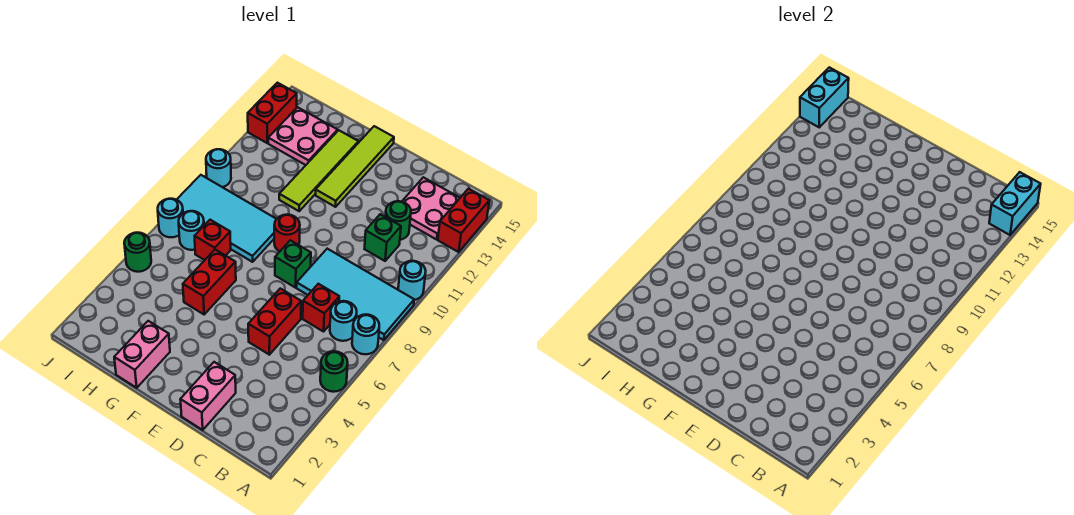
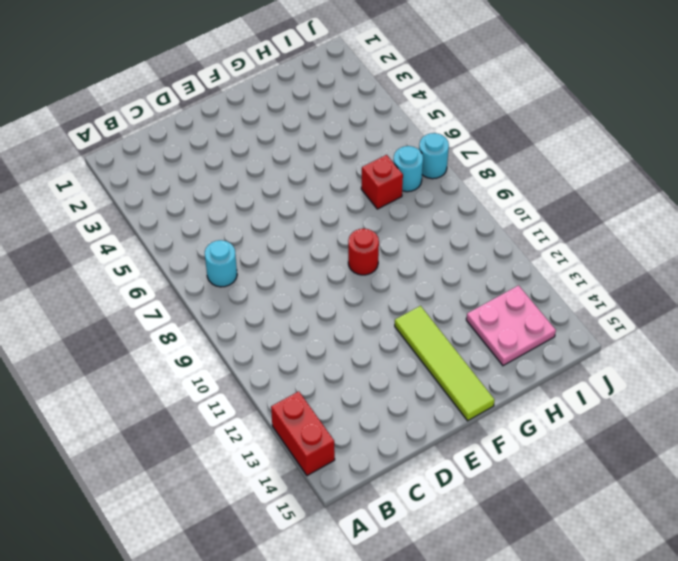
none -> green 1x1 round brick [320,351,348,392]
none -> cyan 1x1 round brick [352,314,379,354]
none -> cyan 2x4 tile [297,249,414,340]

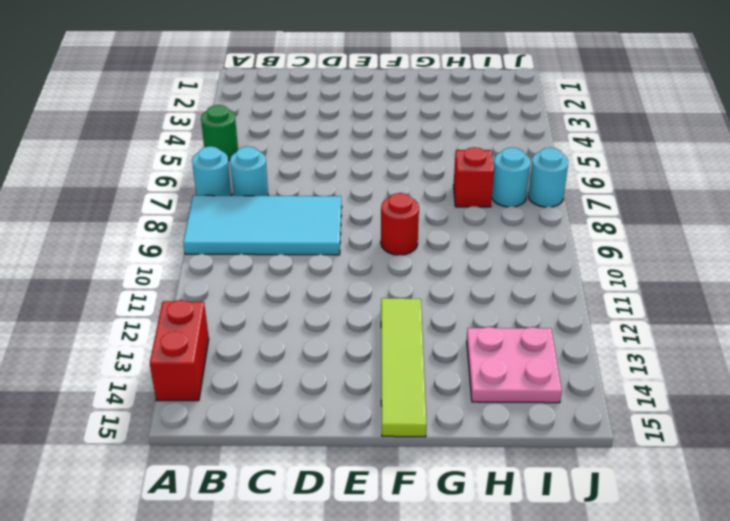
none -> cyan 1x1 round brick [398,261,426,300]
none -> pink 2x2 plate [402,177,460,239]
none -> red 1x1 brick [303,284,339,332]

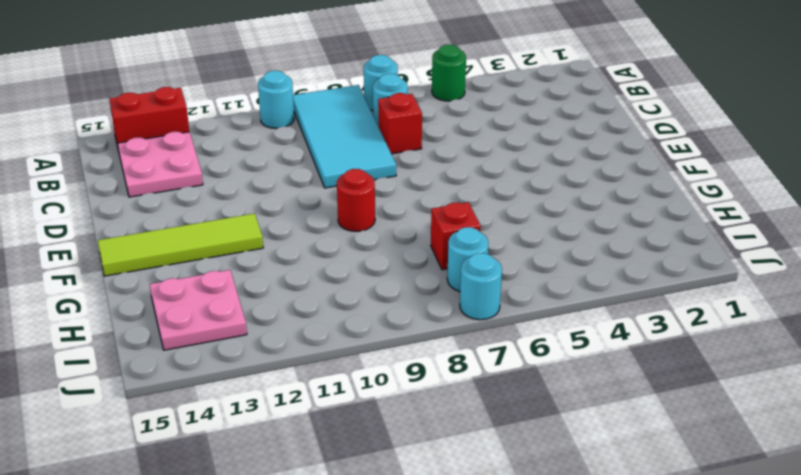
none -> green 1x1 brick [365,214,401,261]
none -> green 1x1 round brick [385,201,411,240]
none -> pink 1x2 brick [180,362,236,430]

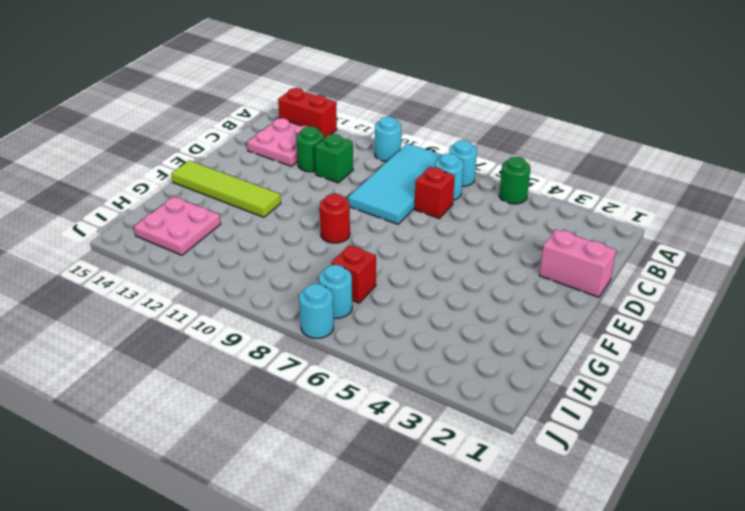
none -> red 1x2 brick [248,289,301,355]
none -> green 1x1 brick [275,240,311,288]
none -> pink 1x2 brick [114,321,170,388]

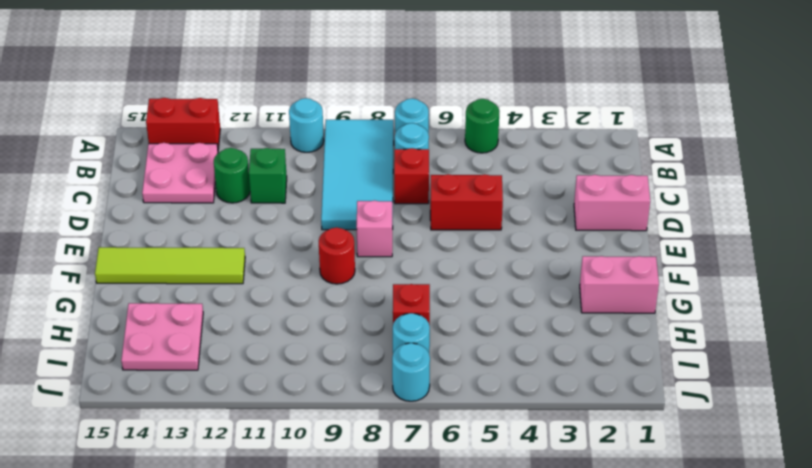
pink 1x1 brick [356,201,392,257] -> green 1x1 brick [275,240,311,288]
none -> red 1x2 brick [183,250,236,314]
none -> cyan 2x4 tile [177,175,276,262]
none -> lime 1x4 tile [279,130,359,211]

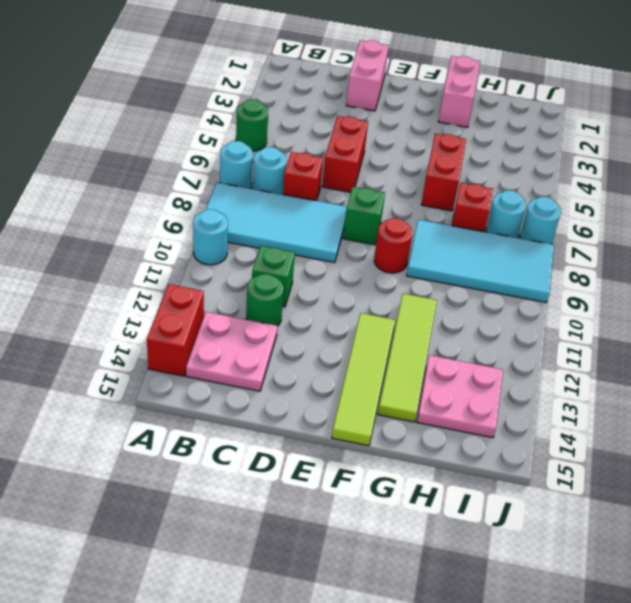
none -> green 1x1 round brick [124,232,151,272]
none -> cyan 1x1 round brick [206,149,231,187]
none -> red 1x2 brick [248,83,297,143]

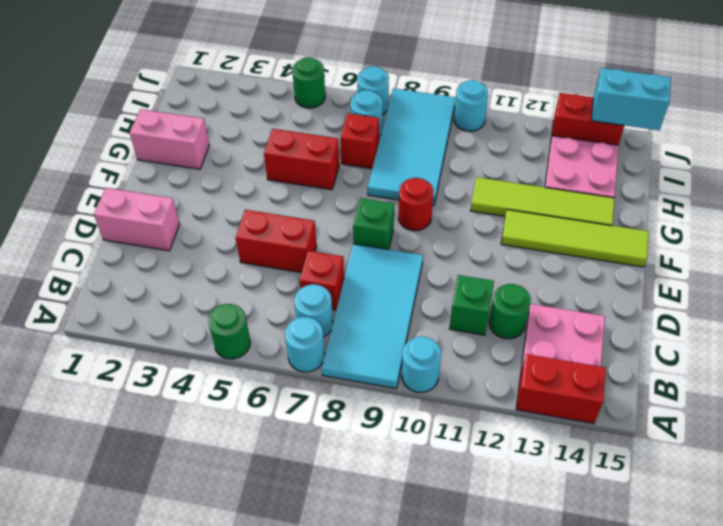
none -> cyan 1x2 brick [989,172,1041,235]

